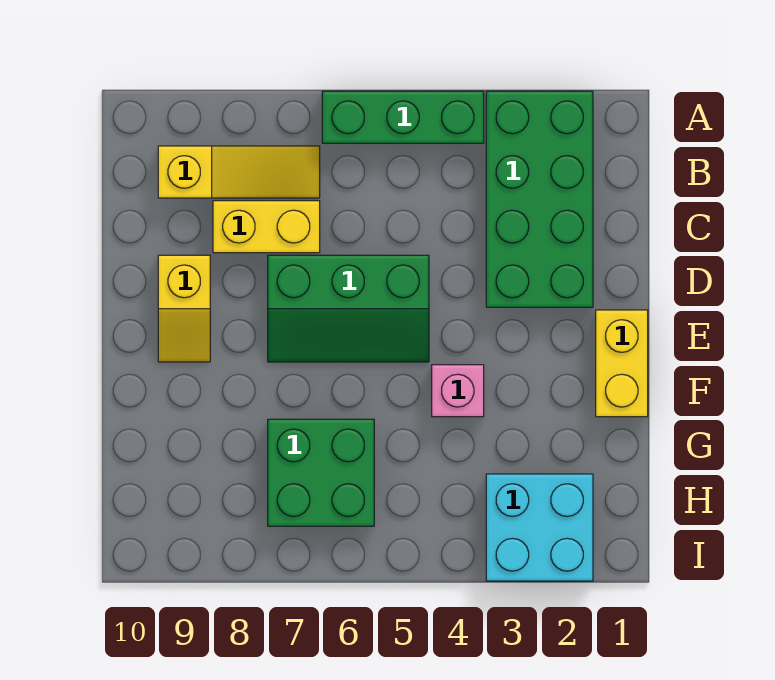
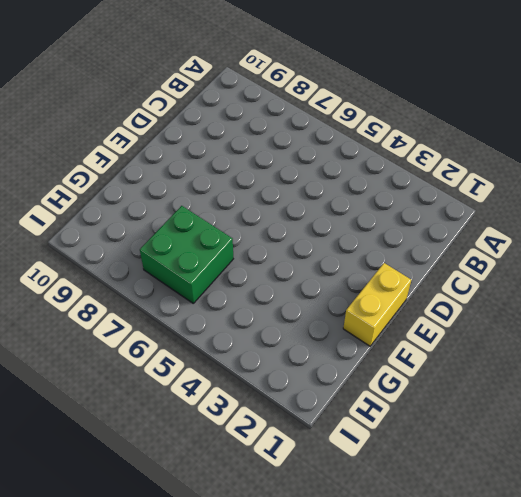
none -> green 2x4 brick [486,91,593,307]
none -> green 1x3 brick [322,91,484,143]

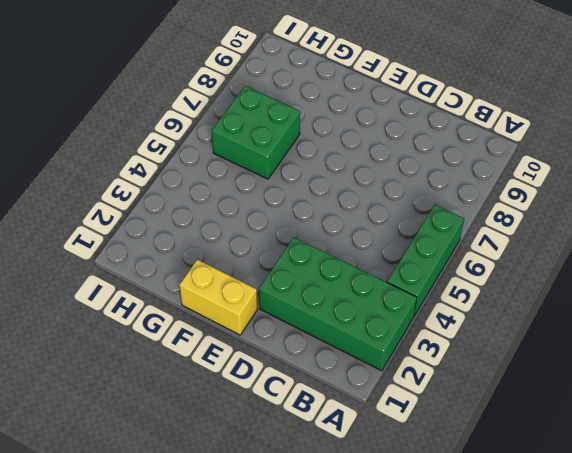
none -> yellow 1x3 slope [158,146,320,198]
none -> yellow 1x2 brick [213,201,320,253]

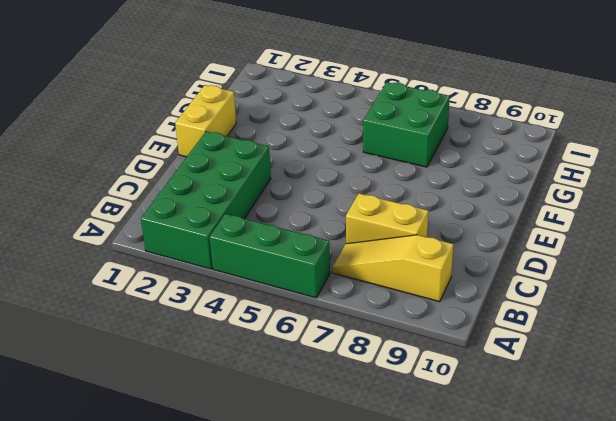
none -> green 2x3 slope [268,255,429,362]
none -> yellow 1x2 slope [158,255,210,362]

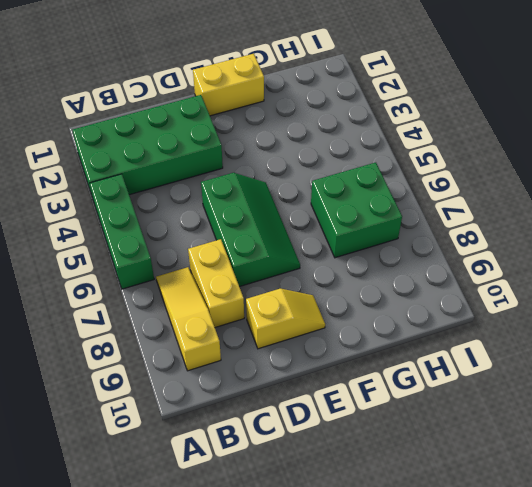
none -> pink 1x1 brick [432,365,484,417]
none -> cyan 2x2 brick [486,474,593,581]

